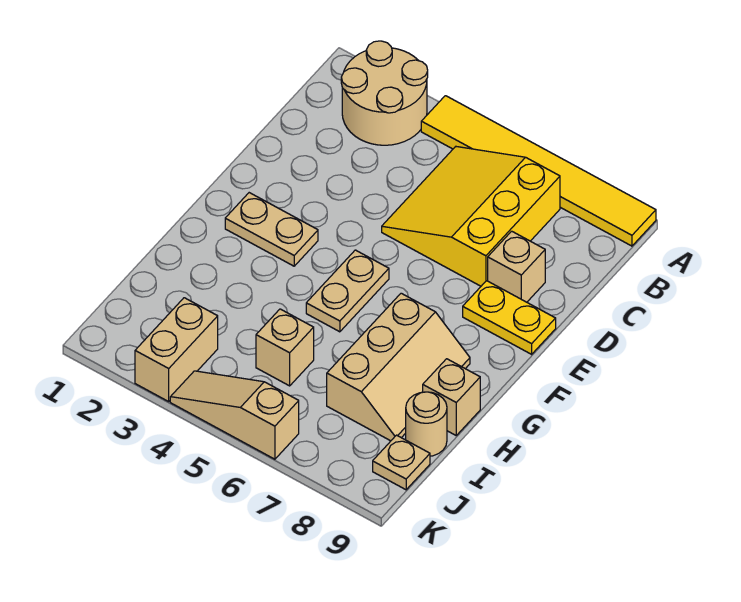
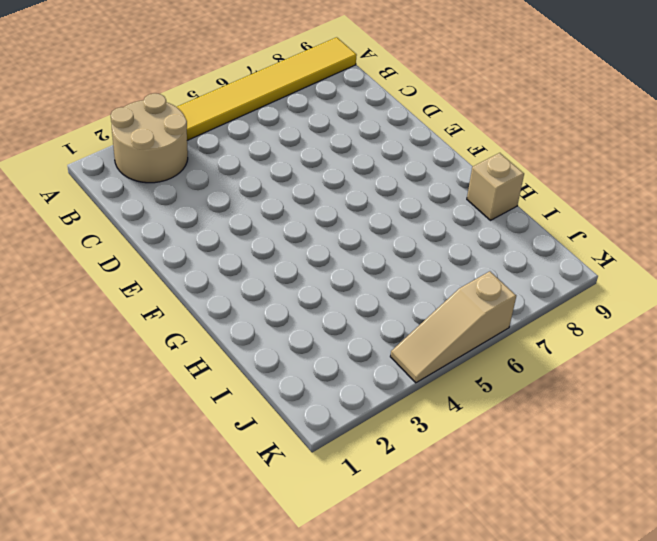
none -> yellow 3x3 slope [382,147,560,286]
none -> tan 1x1 brick [488,231,545,302]
none -> yellow 1x2 plate [463,281,556,354]

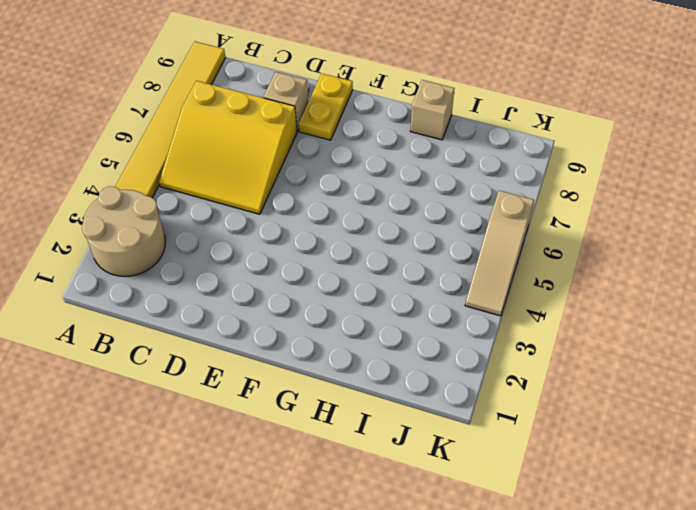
none -> tan 1x2 plate [225,193,318,266]
none -> tan 1x2 plate [306,250,389,332]
none -> tan 2x3 slope [327,293,470,441]

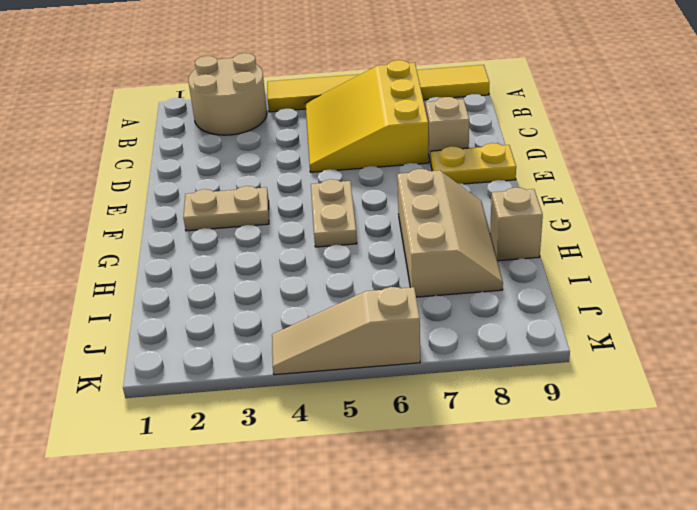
none -> tan 1x1 brick [256,309,314,386]
none -> tan 1x1 round brick [406,392,447,456]
none -> tan 1x2 brick [135,298,218,402]

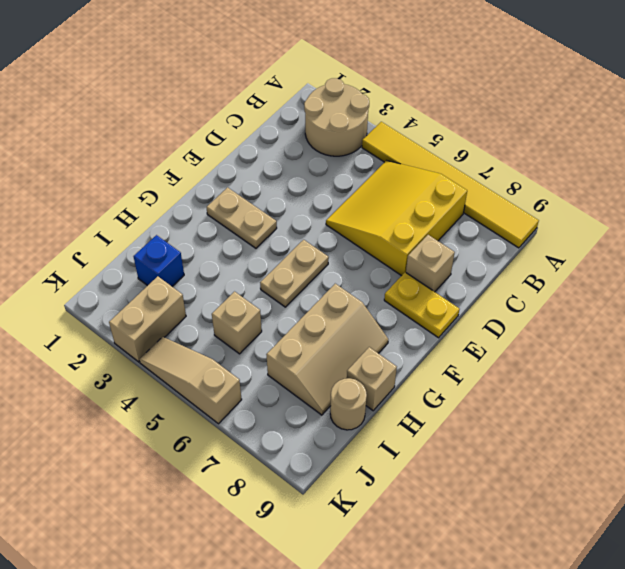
blue 1x1 brick [134,235,184,286] -> none
none -> tan 1x1 plate [373,435,430,490]

